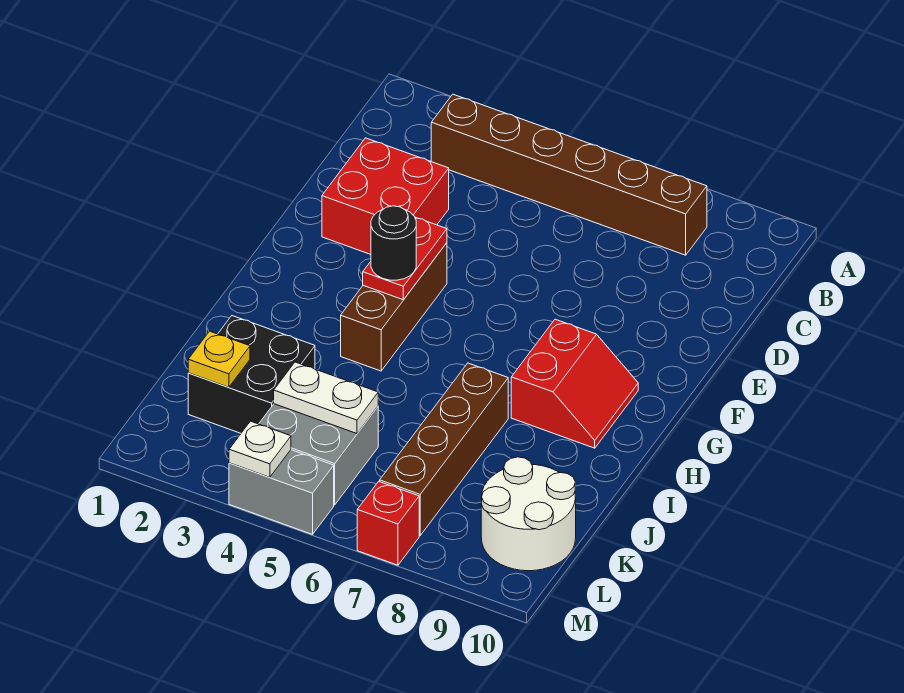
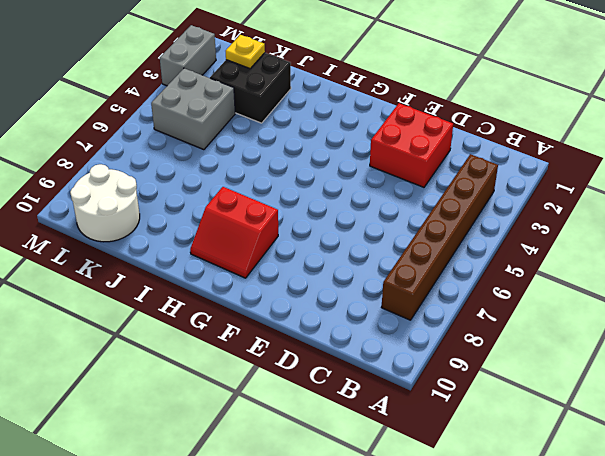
grey 1x2 brick [160,25,216,86] -> grey 1x2 brick moved to [229,450,334,534]
none -> brown 1x3 brick [341,243,447,371]
none -> brown 1x4 brick [380,363,508,536]
none -> red 1x1 brick [357,481,419,565]

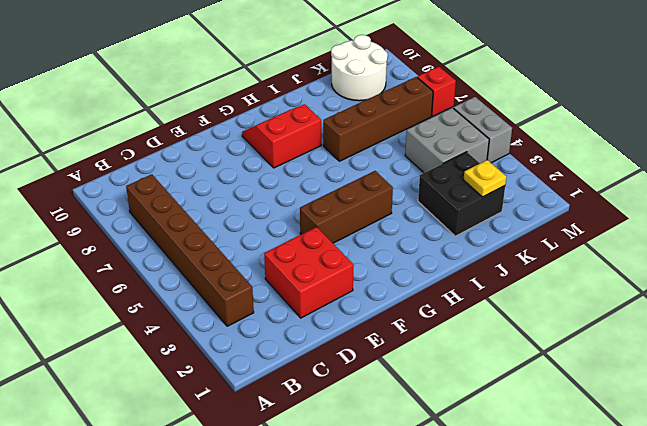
none -> red 1x2 plate [363,217,447,300]
none -> white 1x2 plate [274,362,378,433]
none -> white 1x1 plate [229,421,291,477]

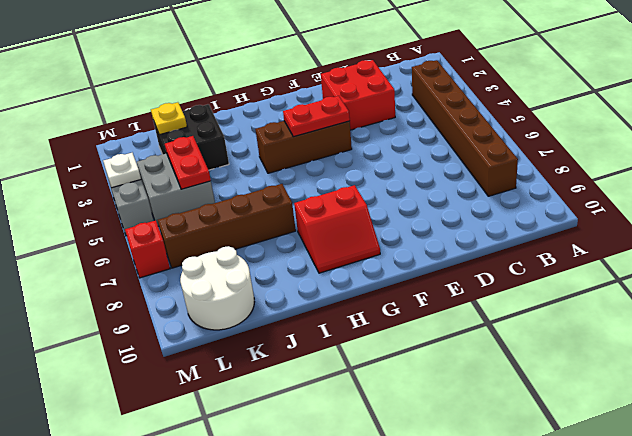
red 1x2 plate [165,136,211,189] -> white 1x2 plate [274,362,378,433]
none -> black 1x1 round brick [371,206,416,280]

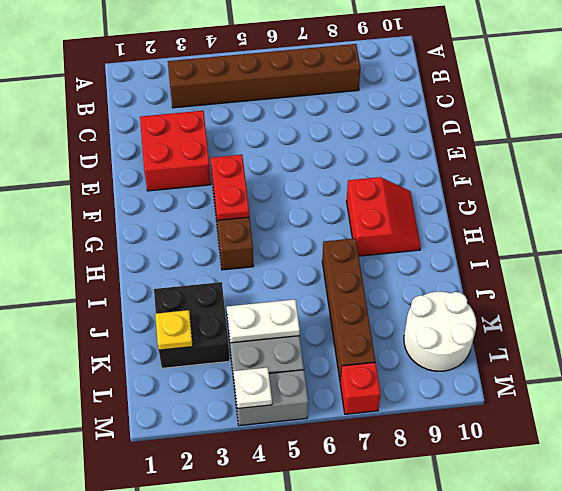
none -> black 1x1 round brick [371,206,416,280]

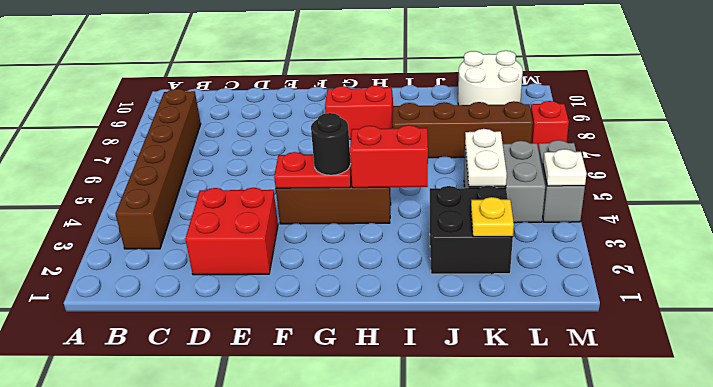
red 1x2 brick [350,125,428,188] -> none

